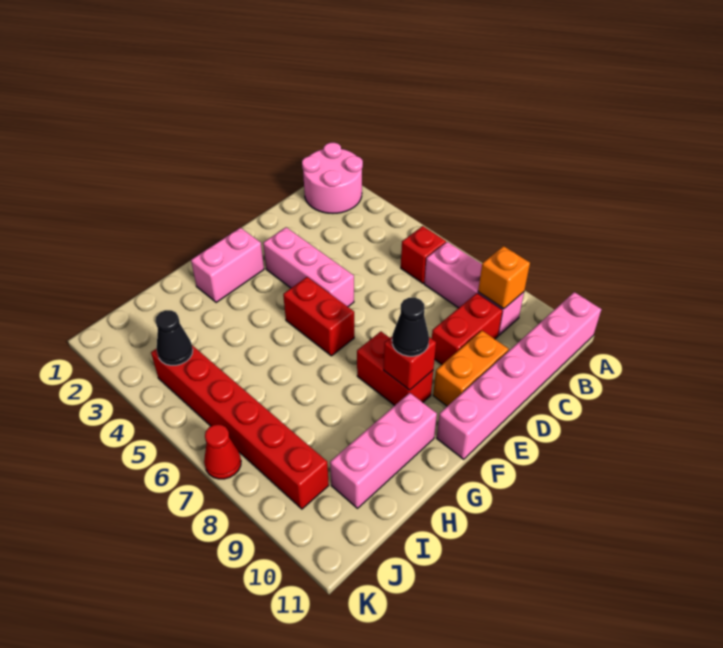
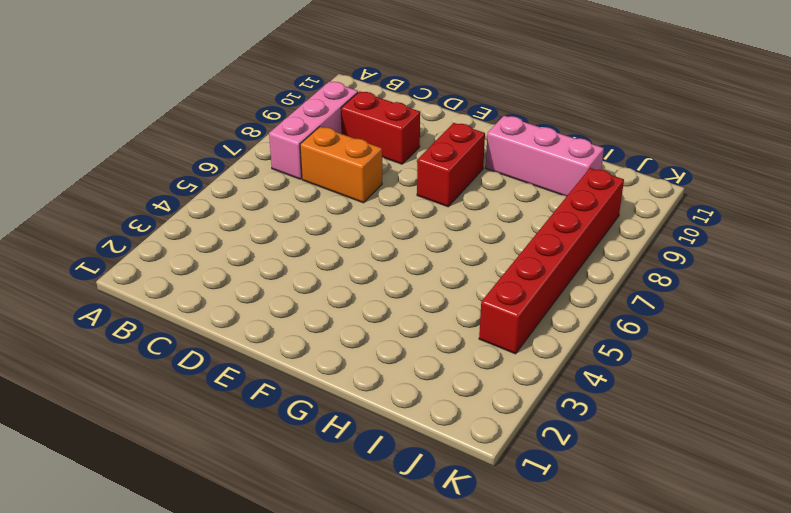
orange 1x2 brick [300,127,382,203] -> orange 1x2 brick moved to [433,331,509,406]
none -> pink 2x2 round brick [302,143,363,213]
none -> pink 1x6 brick [437,292,601,459]
none -> red 1x1 brick [401,226,446,283]

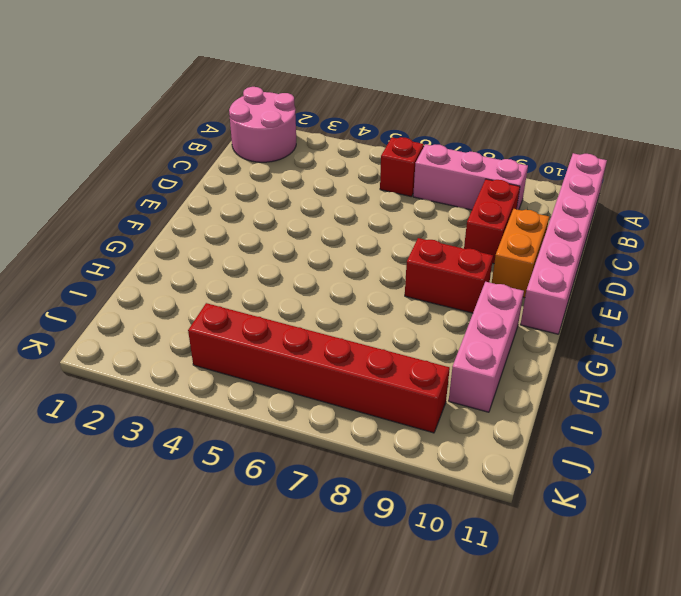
none -> pink 1x3 brick [263,227,354,307]
none -> pink 1x2 brick [191,228,264,303]
none -> red 1x2 brick [283,277,354,356]

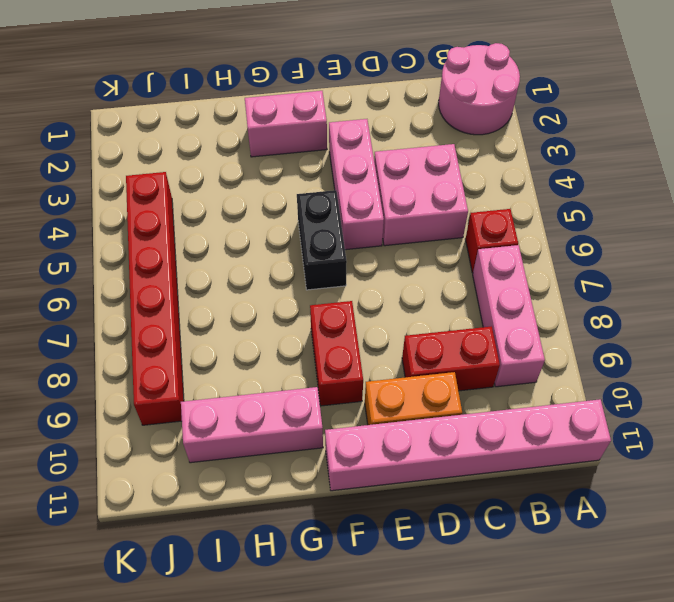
pink 2x2 brick [374,144,468,246] -> none
black 1x2 brick [297,190,347,290] -> red 1x2 brick [283,277,354,356]
none -> red 1x1 cone [204,425,241,479]
none -> orange 1x1 brick [478,246,530,309]
none -> red 1x1 brick [384,337,436,390]

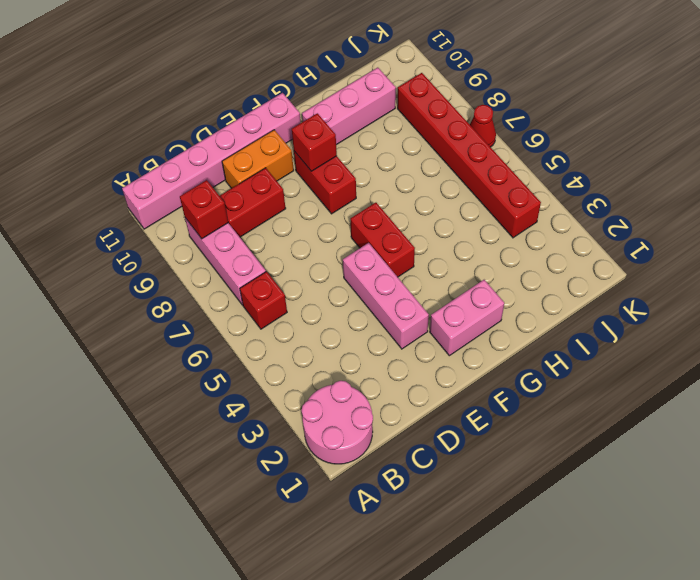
red 1x1 brick [180,180,228,239] -> orange 1x1 brick [478,246,530,309]
none -> black 1x1 cone [156,310,193,365]
none -> black 1x1 cone [392,298,429,356]

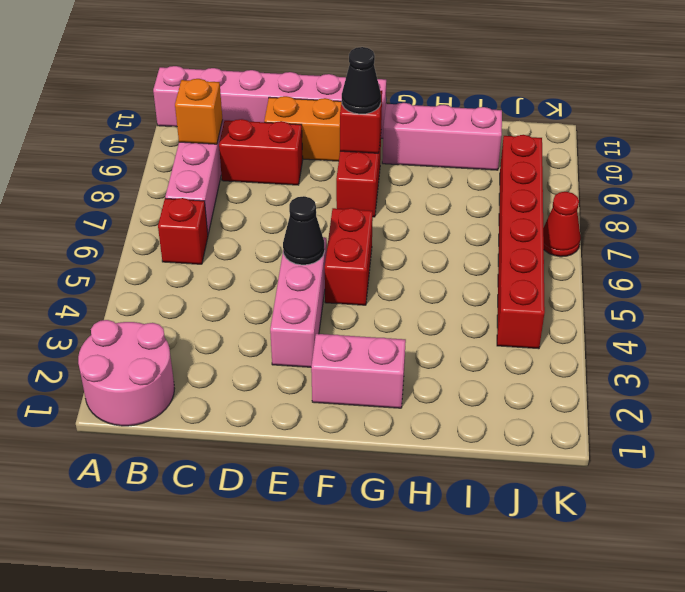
black 1x1 cone [283,196,325,265] -> black 1x1 cone moved to [156,310,193,365]

